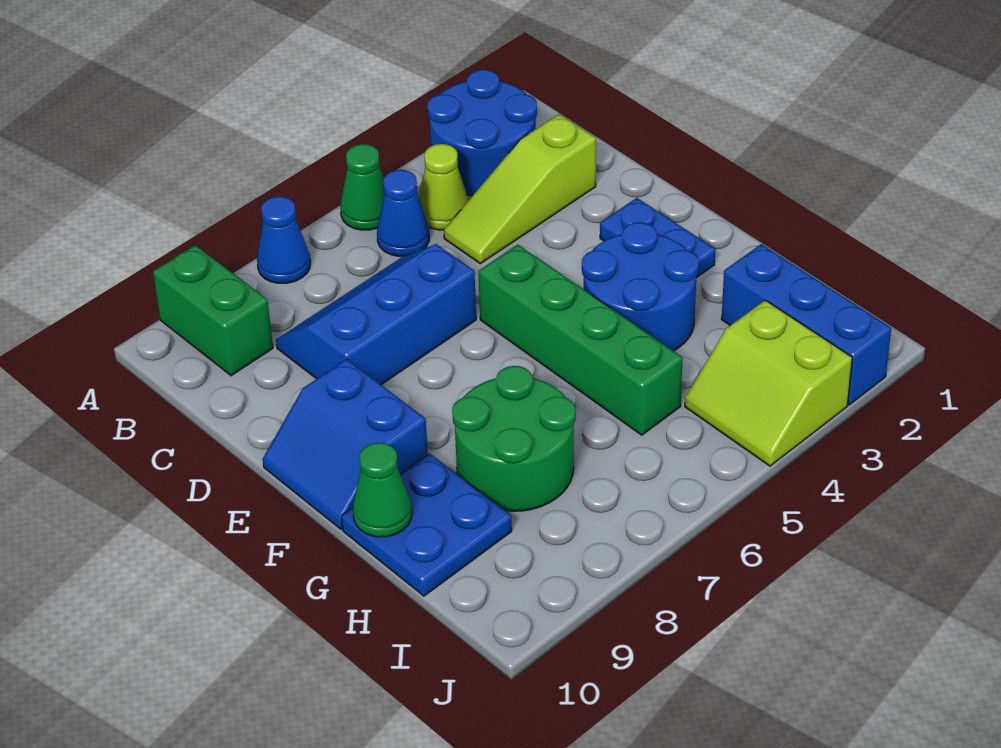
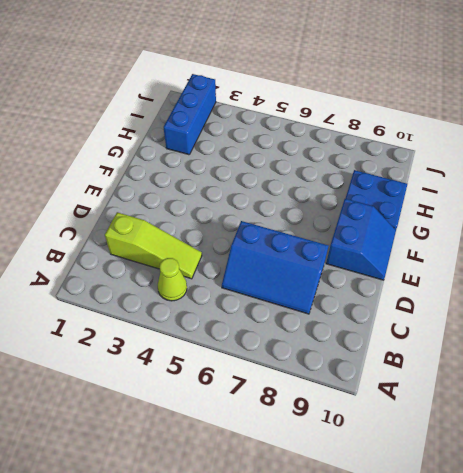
none -> blue 2x2 round brick [427,70,537,196]
none -> green 1x1 cone [340,144,384,230]
none -> blue 1x1 cone [257,196,311,283]

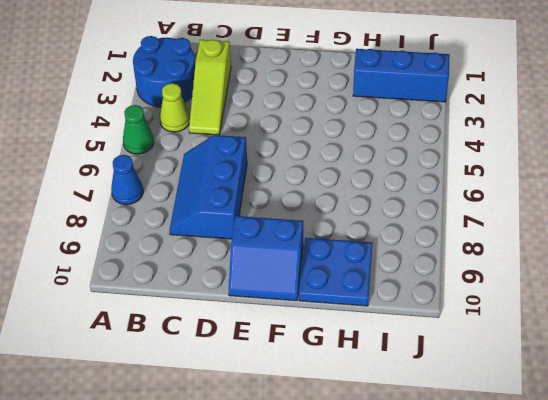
none -> green 1x2 brick [153,245,273,376]
none -> blue 1x1 cone [377,170,429,256]
none -> blue 1x2 plate [600,198,715,278]

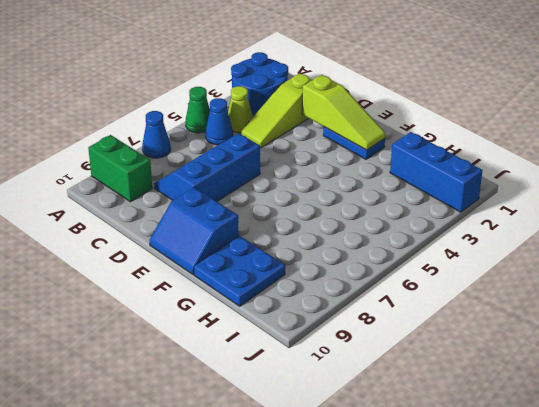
lime 1x3 slope [302,75,385,150] -> none
none -> green 1x4 brick [478,245,683,435]
none -> blue 2x2 round brick [582,222,699,351]
none -> green 2x2 round brick [452,366,576,511]

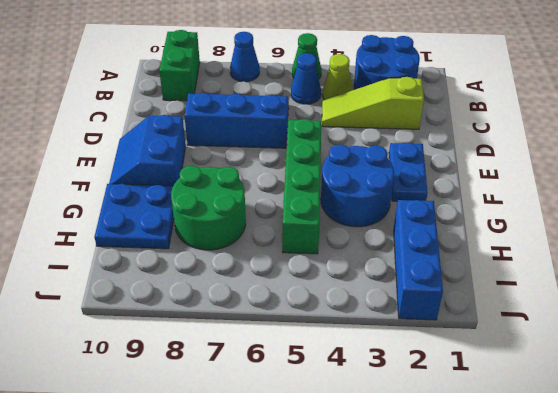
none -> lime 2x2 slope [685,300,852,466]
none -> green 1x1 cone [353,443,412,537]

